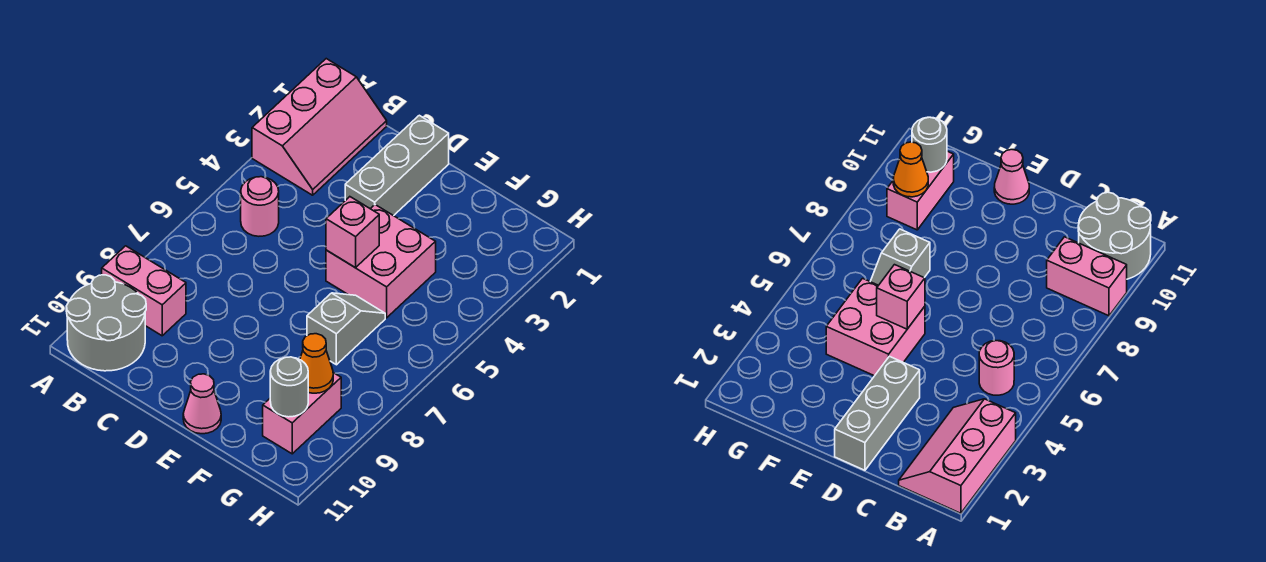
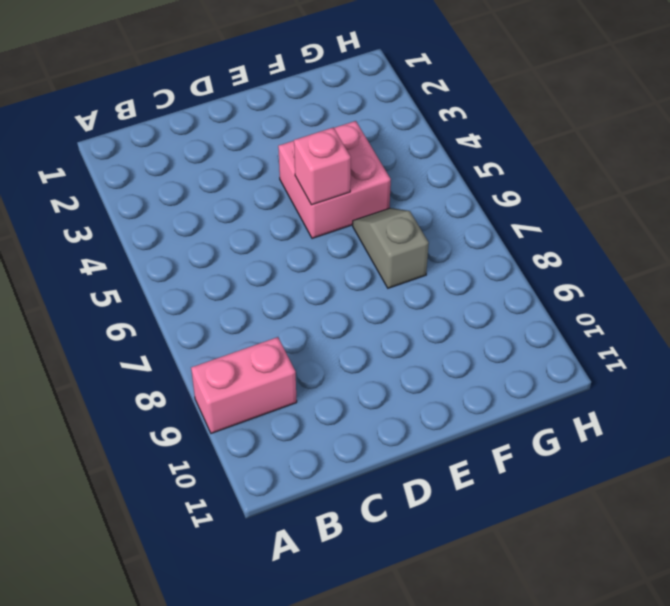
none -> pink 2x3 slope [252,59,387,195]
none -> grey 2x2 round brick [66,275,146,371]
none -> pink 1x1 round brick [241,177,279,236]

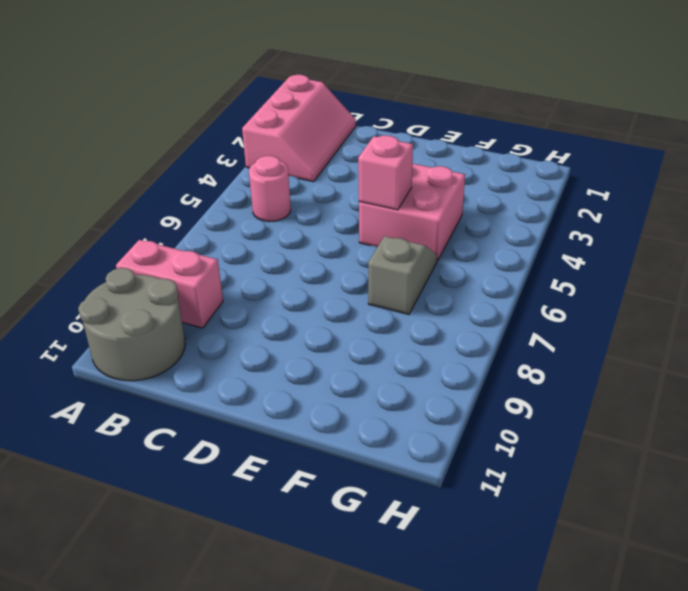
none -> grey 1x3 brick [345,115,449,216]
none -> pink 1x1 cone [183,374,221,434]
none -> pink 1x2 brick [263,373,341,454]

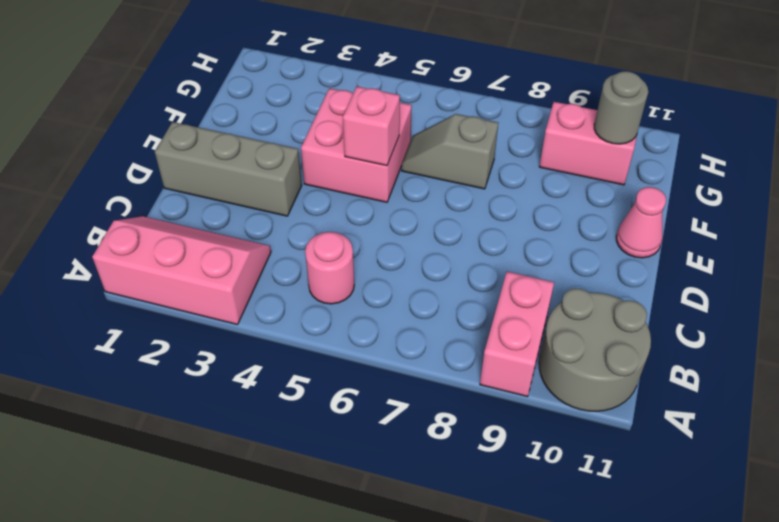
none -> orange 1x1 cone [300,334,333,393]

